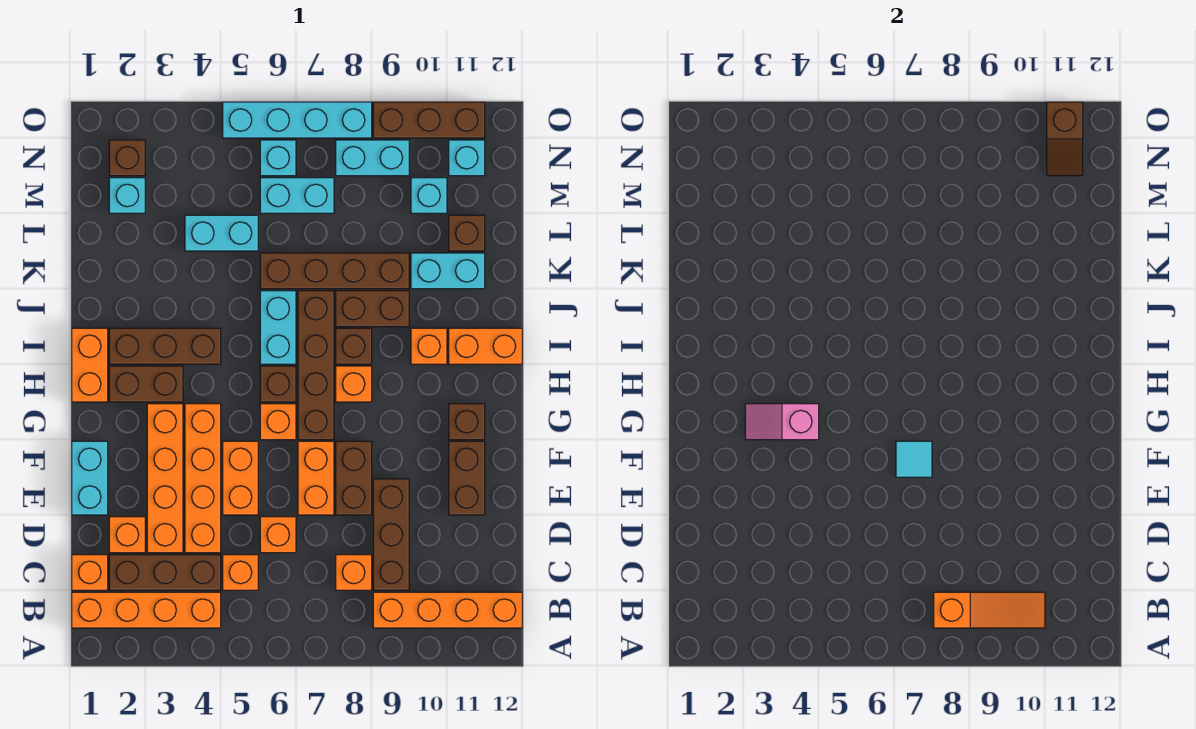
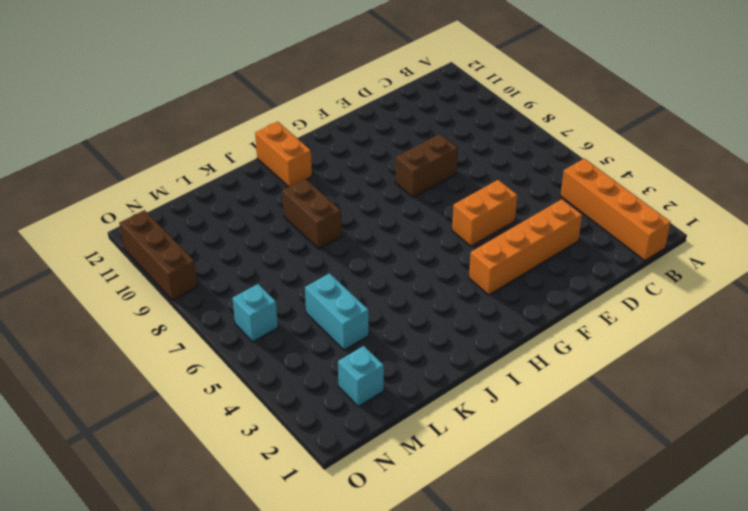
none -> orange 1x4 brick [373,592,522,628]
none -> orange 1x1 brick [72,555,108,590]
none -> brown 1x3 brick [109,555,221,590]
none -> orange 1x1 brick [223,555,258,590]

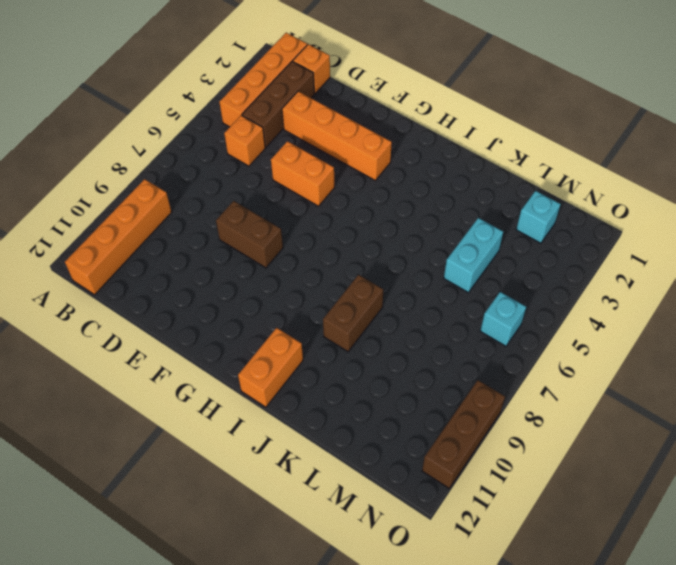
none -> orange 1x1 brick [336,555,372,590]
none -> brown 1x3 brick [373,479,409,590]
none -> orange 1x1 brick [109,517,145,553]
none -> orange 1x4 brick [185,404,221,553]

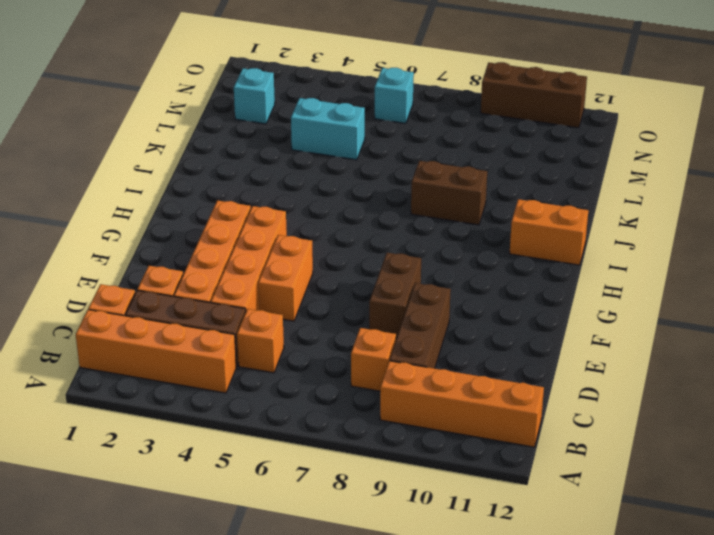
none -> orange 1x1 brick [260,517,296,553]
none -> cyan 1x2 brick [72,441,108,515]
none -> orange 1x2 brick [298,441,334,515]
none -> brown 1x2 brick [449,441,485,515]

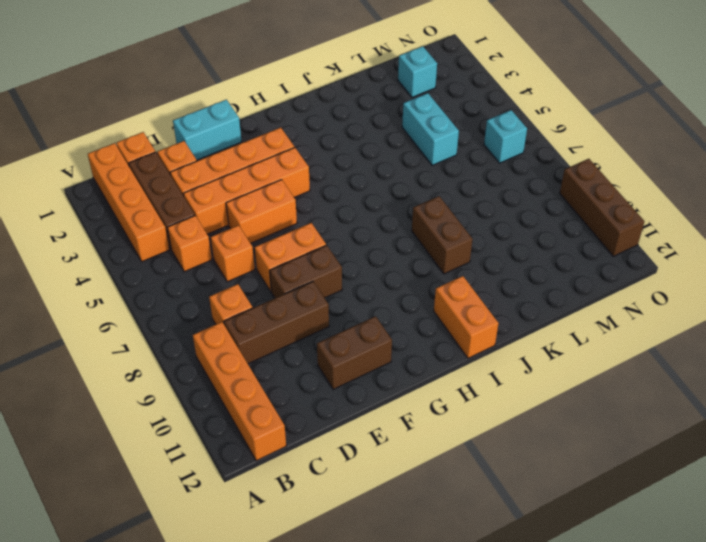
none -> orange 1x1 brick [260,404,296,440]
none -> brown 1x4 brick [298,291,334,440]
none -> brown 1x1 brick [449,404,485,440]
none -> orange 1x2 brick [72,328,108,402]

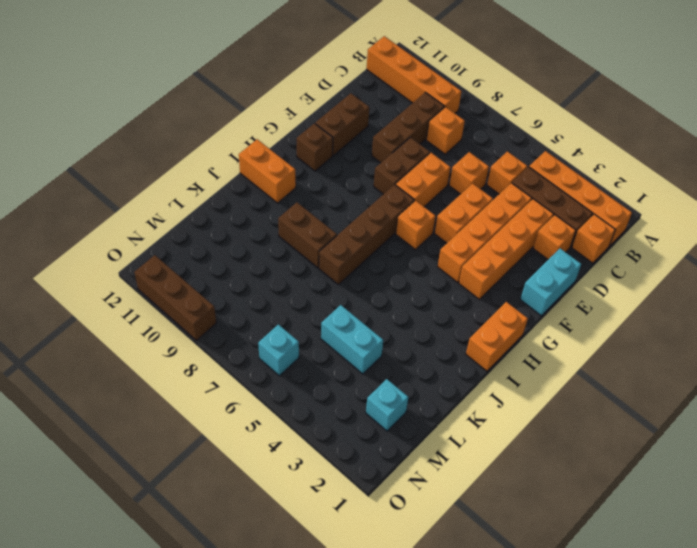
none -> brown 1x2 brick [109,366,183,402]
none -> brown 1x1 brick [260,366,296,402]
none -> orange 1x1 brick [336,366,372,402]
none -> brown 1x3 brick [109,328,221,364]

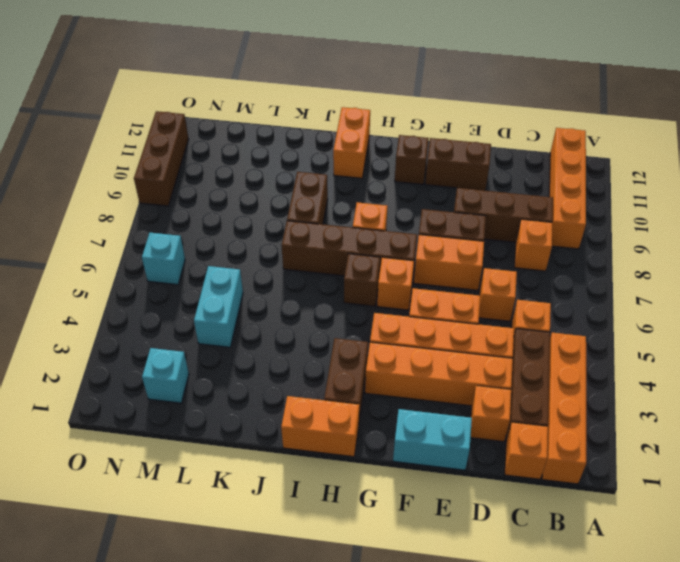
none -> brown 1x3 brick [109,328,221,364]
none -> cyan 1x2 brick [260,291,296,364]
none -> brown 1x1 brick [336,328,372,364]
none -> orange 1x1 brick [411,328,447,364]

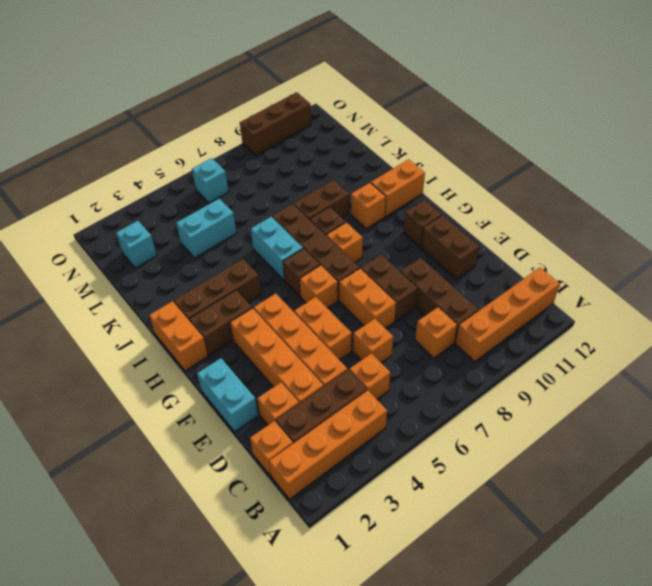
none -> brown 1x4 brick [260,253,409,289]
none -> cyan 1x2 brick [411,253,485,289]
none -> brown 1x1 brick [449,215,485,251]
none -> cyan 1x2 brick [260,178,334,213]

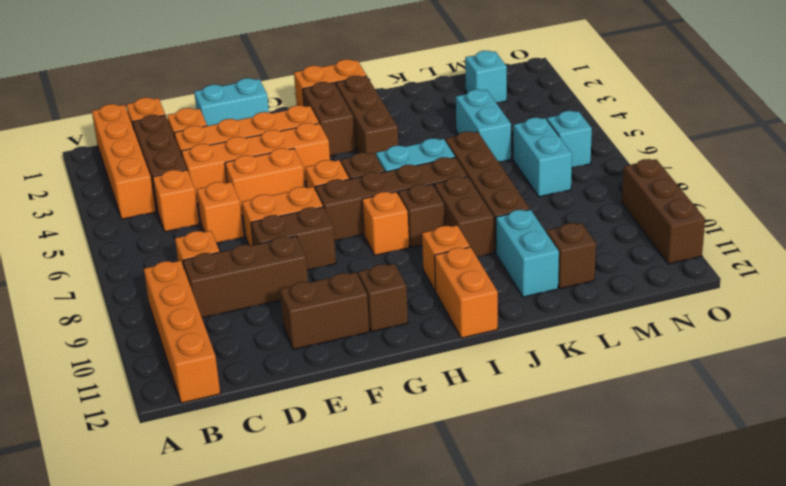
none -> cyan 1x1 brick [411,178,447,213]
none -> brown 1x1 brick [109,140,145,176]
none -> cyan 1x2 brick [336,140,409,176]
none -> cyan 1x1 brick [449,140,485,176]

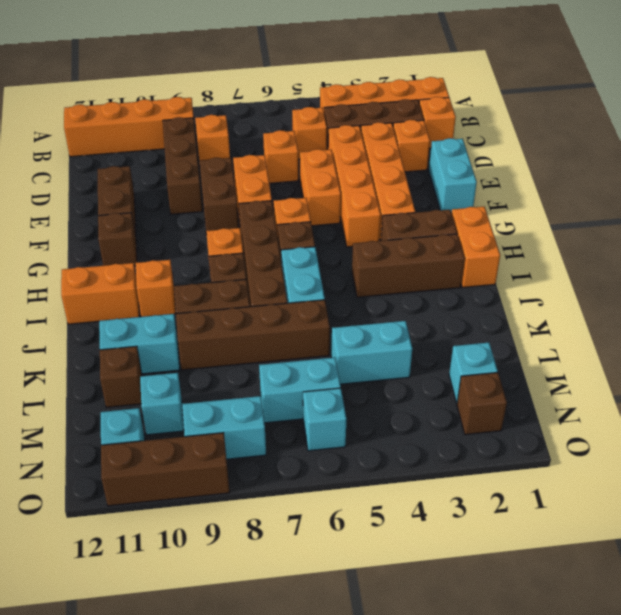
none -> cyan 1x4 brick [223,102,372,138]
none -> orange 1x3 slope [934,592,1045,628]
none -> cyan 1x1 tile [896,441,932,477]
none -> pink 1x2 slope [745,404,819,440]

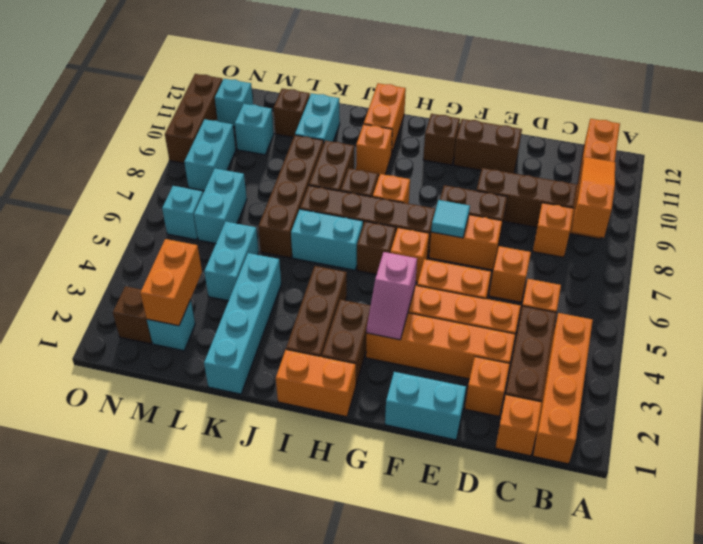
cyan 1x4 brick [204,253,281,394] -> cyan 1x4 brick moved to [223,102,372,138]
orange 1x2 brick [140,239,202,326] -> none
none -> brown 1x2 slope [1047,102,1083,176]

